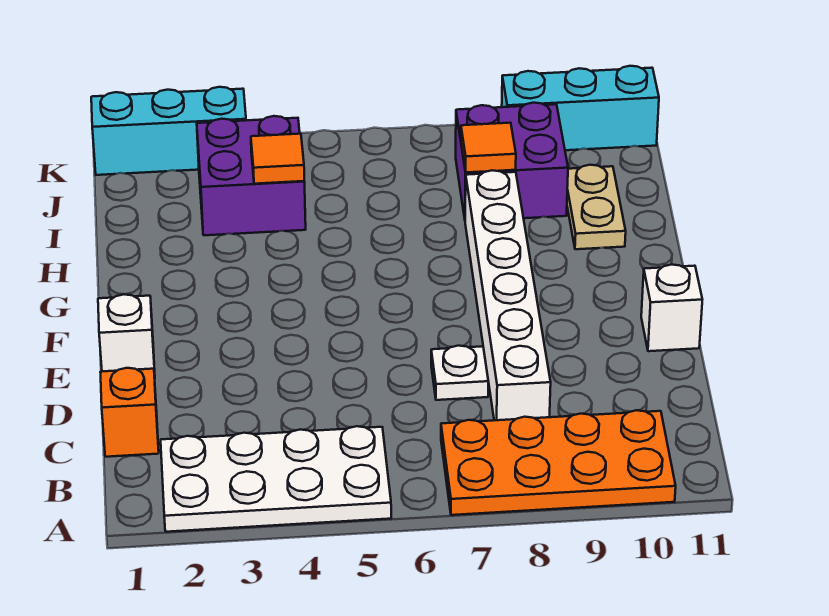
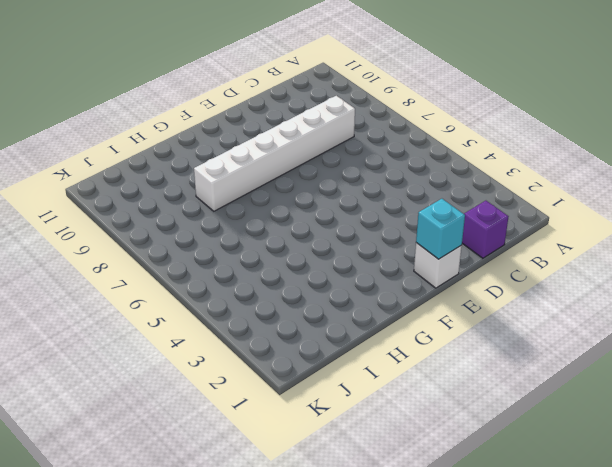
purple 1x1 brick [462,201,509,258] -> orange 1x1 brick [100,368,159,457]
cyan 1x1 brick [416,199,465,259] -> none
none -> white 2x4 plate [161,426,391,532]
none -> orange 2x4 plate [441,410,676,515]
none -> white 1x1 plate [431,346,488,400]

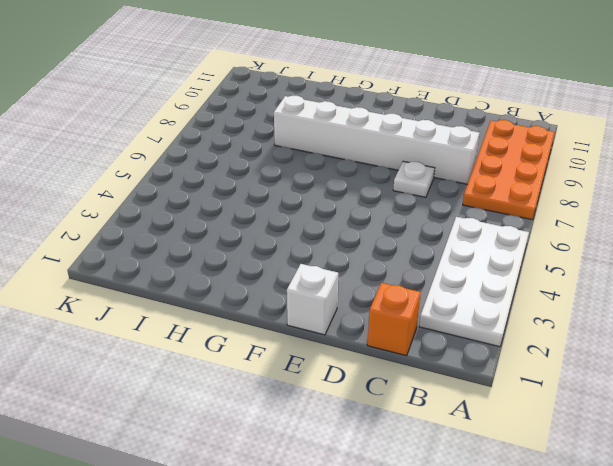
none -> white 1x1 brick [641,265,702,351]
none -> tan 1x2 plate [567,165,626,249]
none -> purple 2x2 brick [197,116,306,235]

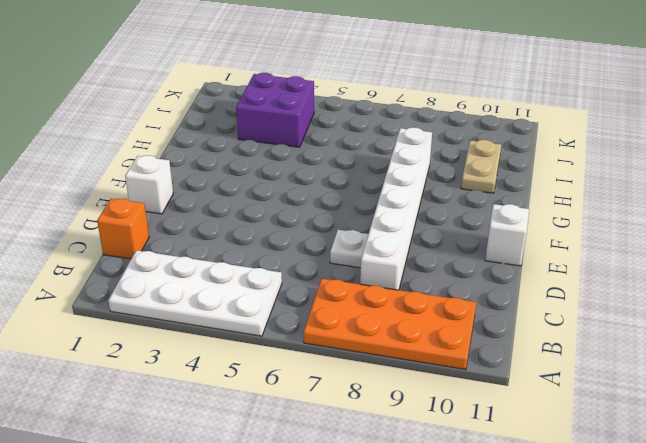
none -> purple 2x2 brick [456,103,568,218]
none -> cyan 1x3 brick [91,87,246,175]
none -> cyan 1x3 brick [502,66,659,150]

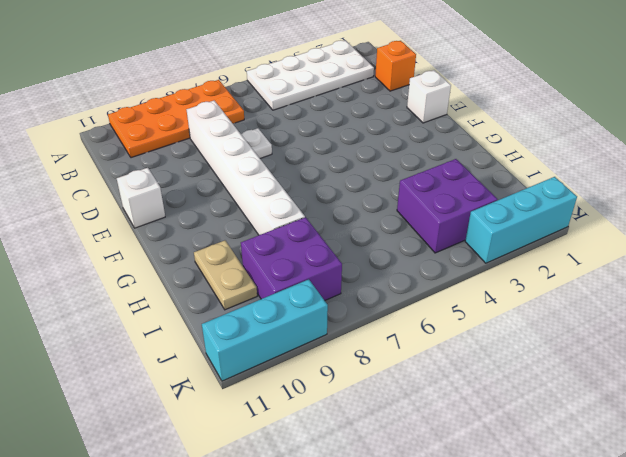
none -> orange 1x1 tile [251,134,304,184]
none -> orange 1x1 tile [461,123,516,173]

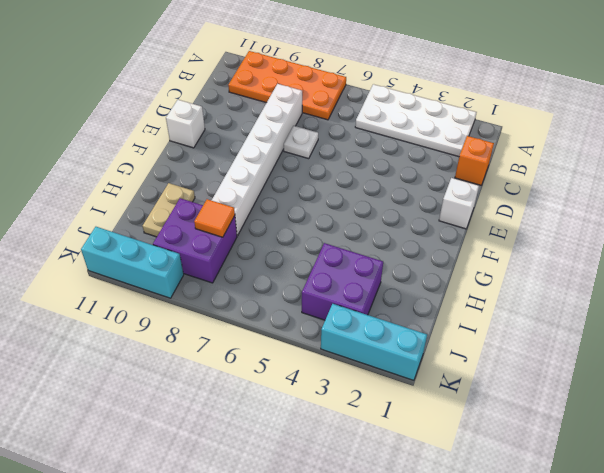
none -> orange 1x1 tile [251,134,304,184]

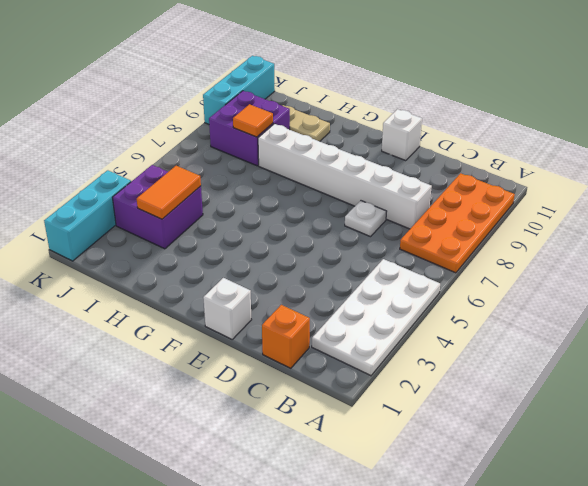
orange 1x2 tile [137,166,201,219] -> orange 1x1 tile [251,134,304,184]

